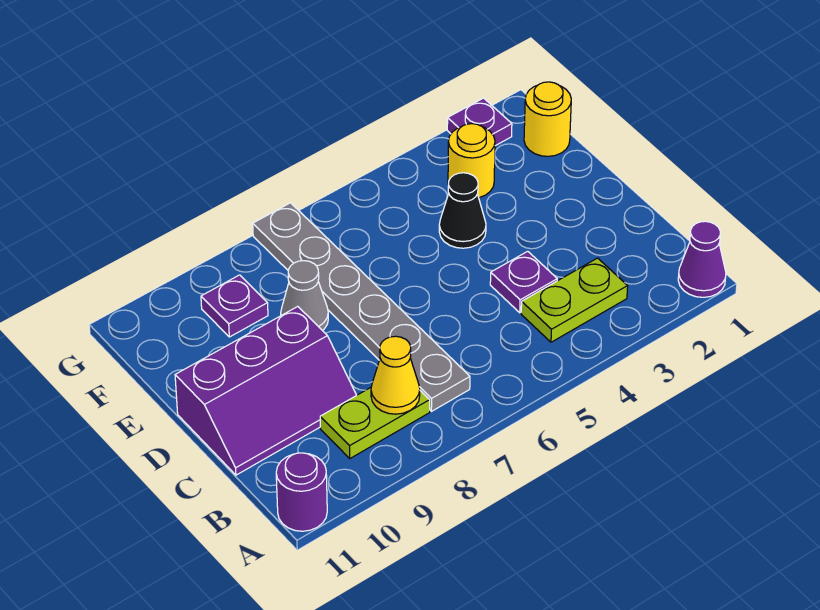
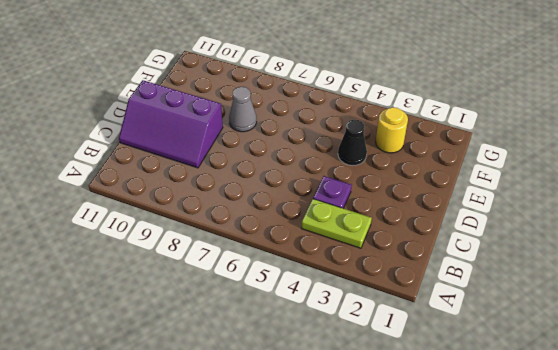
none -> purple 1x1 cone [678,221,726,297]
none -> purple 1x1 round brick [276,453,327,531]
none -> grey 1x6 plate [253,203,470,411]

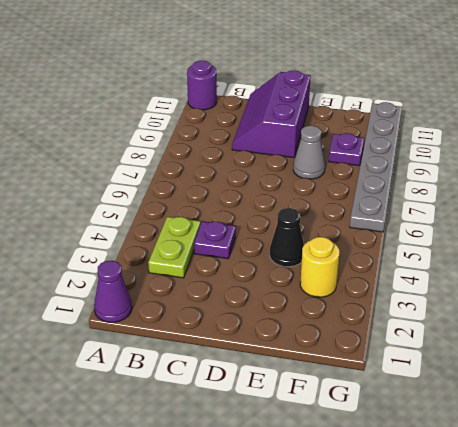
grey 1x6 plate [350,102,402,232] -> grey 1x6 plate turned to [253,203,470,411]
none -> lime 1x2 plate [320,388,430,458]
none -> yellow 1x1 round brick [524,82,571,156]
none -> purple 1x1 plate [447,98,512,146]

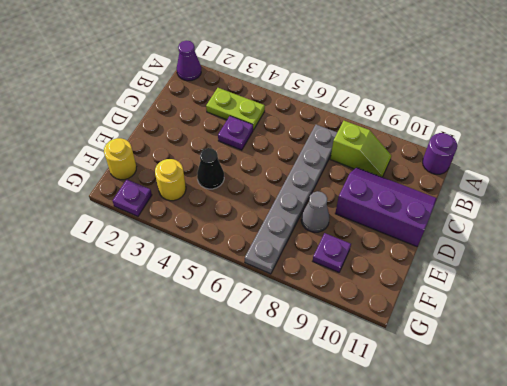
lime 1x2 slope [330,121,391,177] -> lime 1x2 plate [320,388,430,458]
none -> yellow 1x1 cone [371,336,420,414]

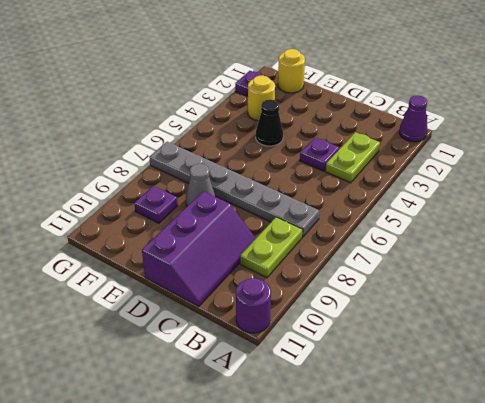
none -> yellow 1x1 cone [371,336,420,414]

